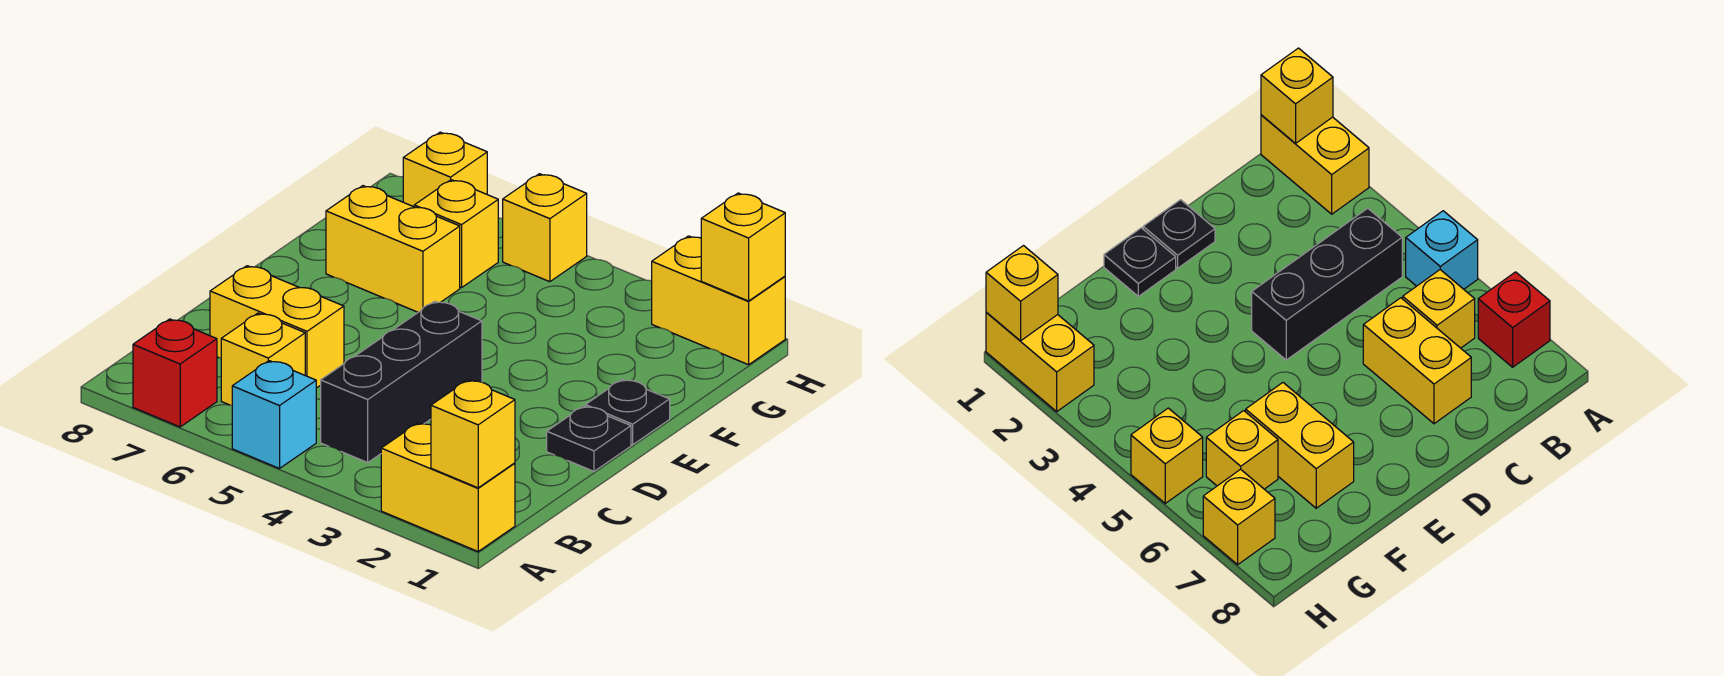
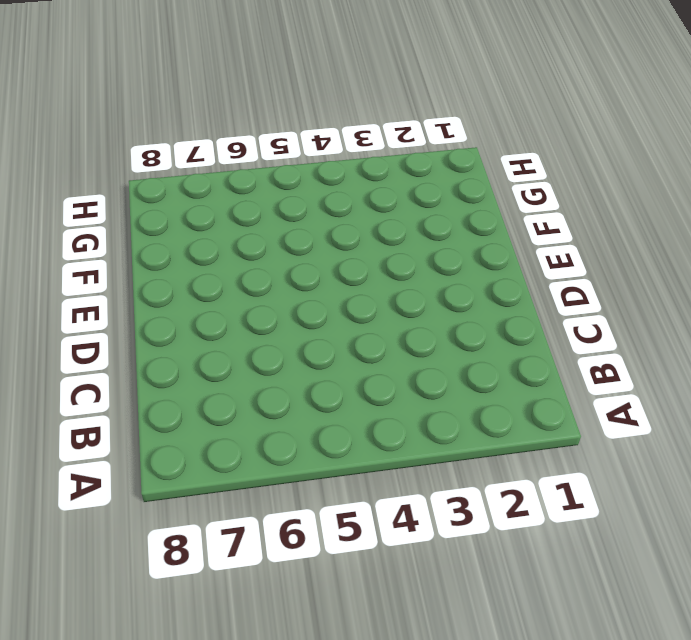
none -> yellow 1x2 brick [381,423,515,551]
none -> cyan 1x1 brick [232,361,316,469]
none -> red 1x1 brick [133,319,217,427]

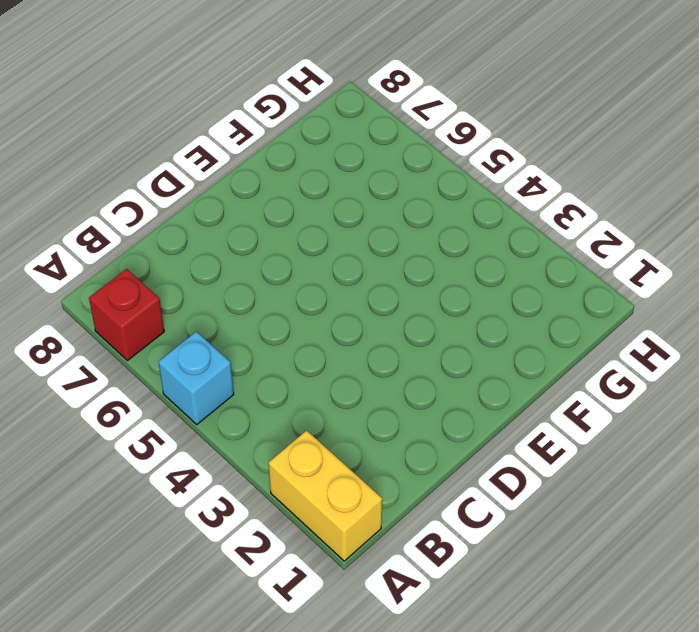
none -> black 1x3 brick [321,301,482,462]
none -> yellow 1x1 brick [221,313,305,405]
none -> yellow 1x2 brick [210,266,344,388]

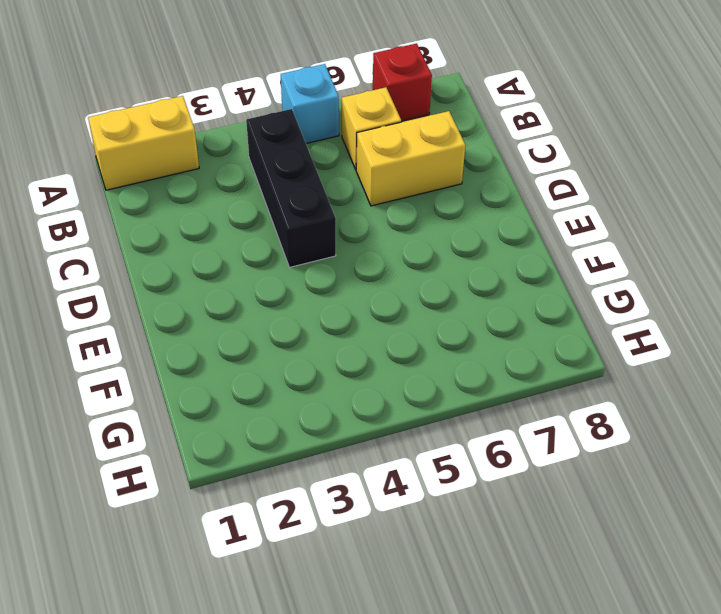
none -> black 1x1 plate [547,406,631,471]
none -> black 1x1 plate [585,379,670,445]
none -> yellow 1x2 brick [326,186,460,312]

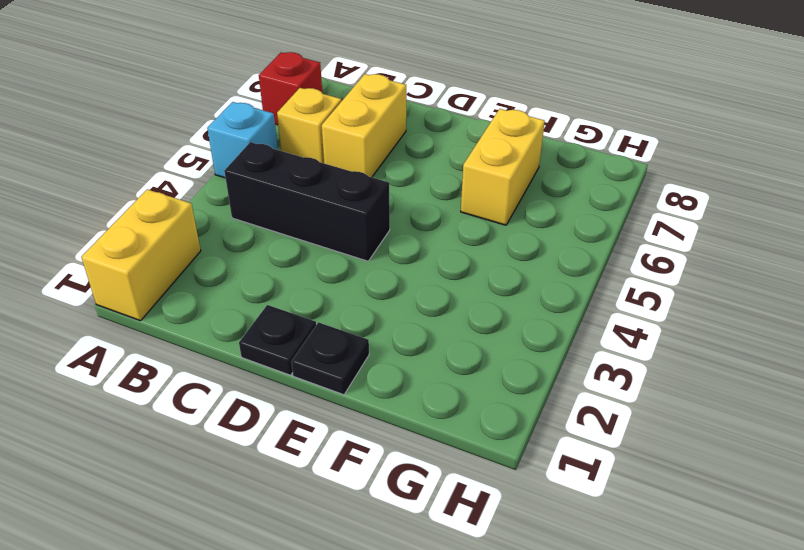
none -> yellow 1x1 brick [414,180,498,288]
none -> yellow 1x2 brick [652,236,785,365]
none -> yellow 1x1 brick [503,174,587,282]

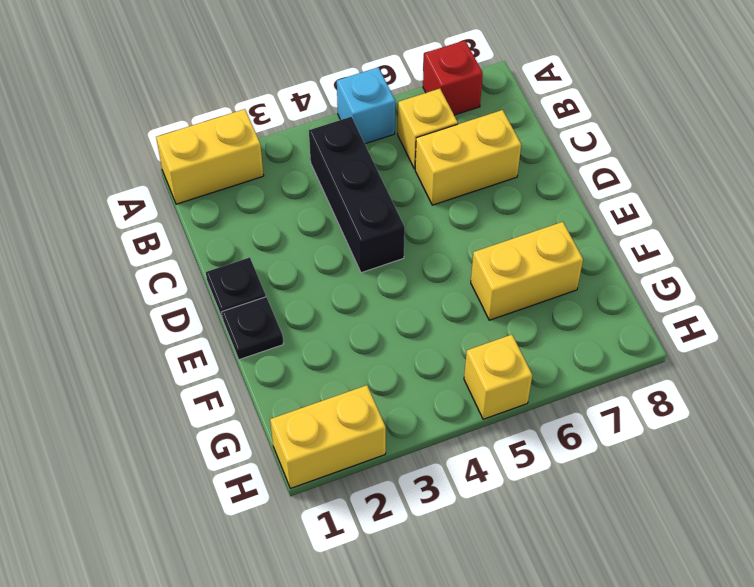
none -> yellow 1x1 brick [414,180,498,288]
none -> yellow 1x1 brick [403,132,487,207]
none -> yellow 1x1 brick [431,380,515,488]

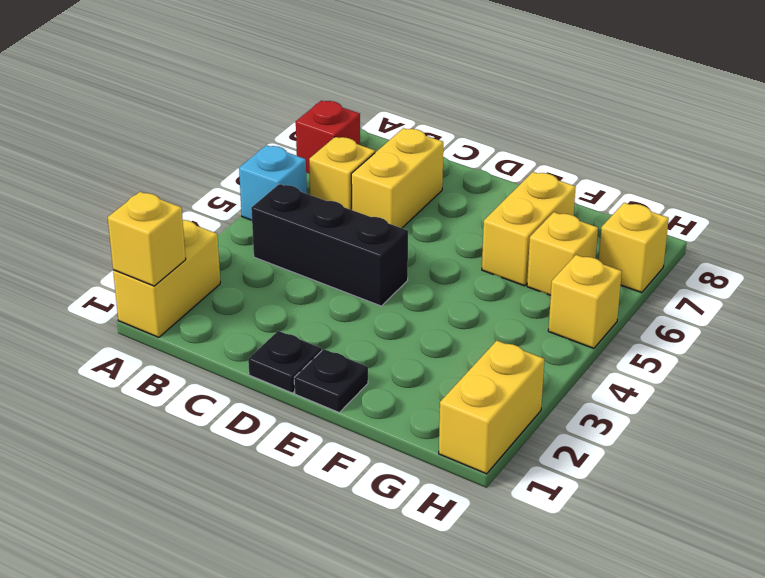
none -> yellow 1x1 brick [701,193,785,301]

